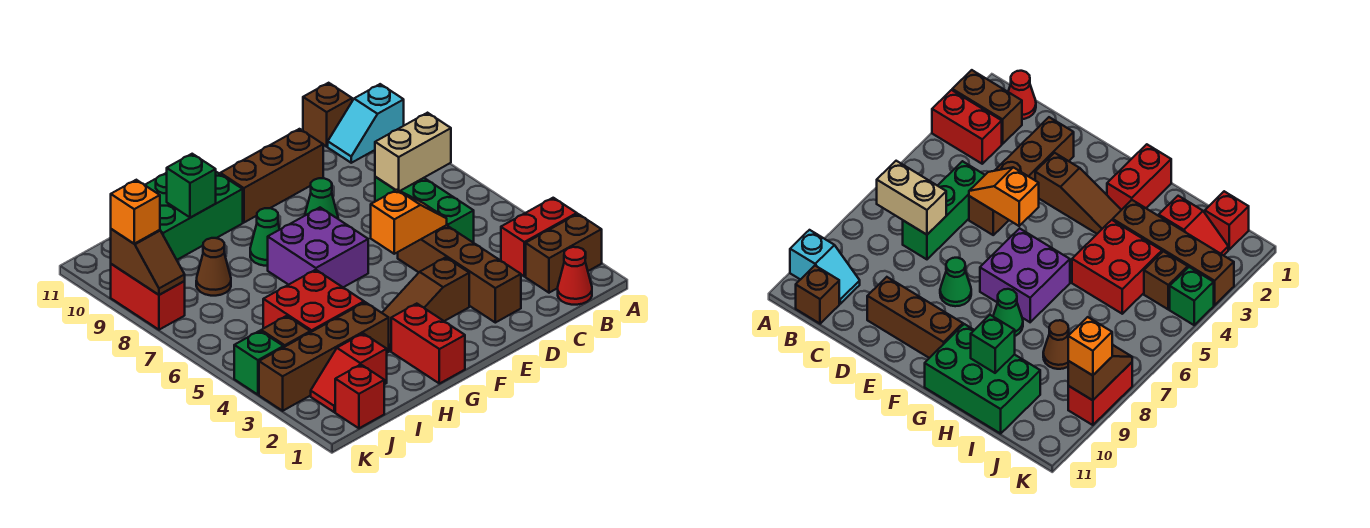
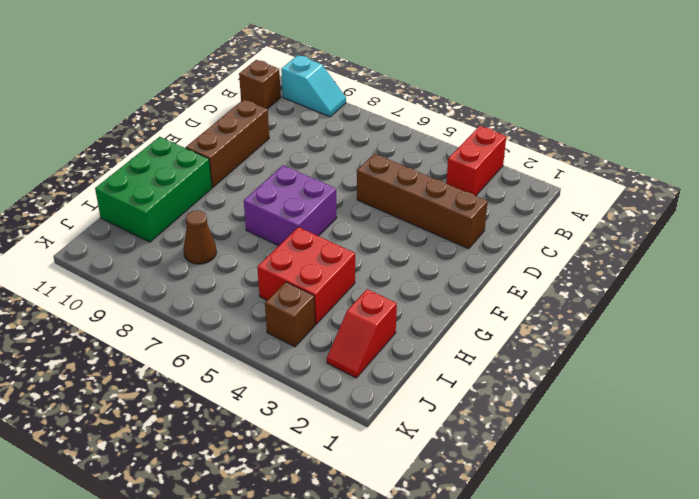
cyan 1x2 slope [281,55,346,117] -> cyan 1x2 slope turned to [328,84,404,163]
none -> brown 1x2 brick [526,214,602,293]
none -> red 1x1 cone [558,247,592,305]
none -> green 1x3 brick [375,177,474,243]

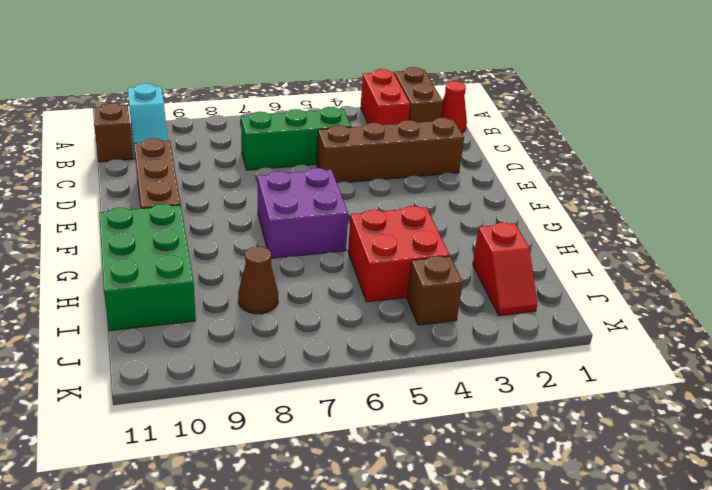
none -> brown 1x3 slope [382,257,469,351]
none -> green 1x1 cone [305,178,338,219]
none -> red 1x2 brick [391,304,465,384]

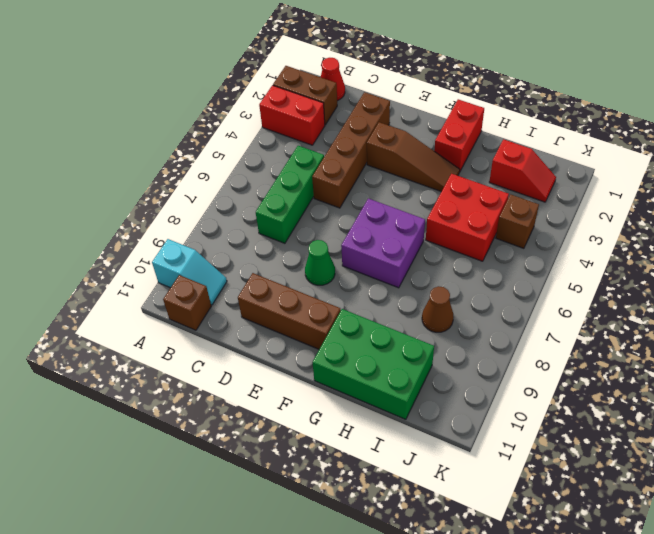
none -> green 1x1 cone [250,208,280,266]
none -> brown 1x4 brick [259,302,389,411]
none -> red 1x1 brick [335,365,384,428]

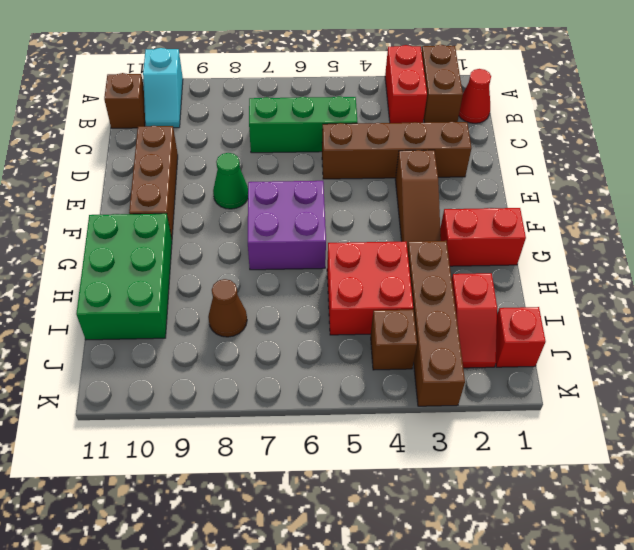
none -> green 1x1 cone [250,208,280,266]
none -> green 1x1 brick [234,331,283,395]
none -> red 1x2 brick [111,264,185,330]

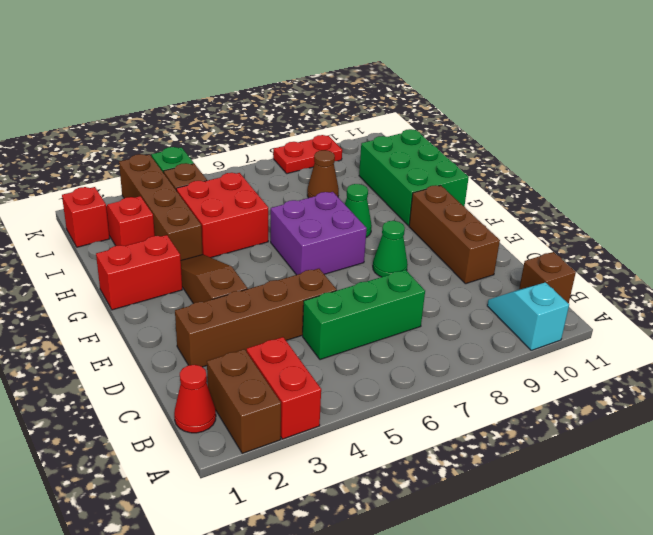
red 1x2 plate [273,135,342,174] -> red 1x2 brick [111,264,185,330]
none -> tan 1x2 brick [375,113,451,191]
none -> orange 1x2 slope [371,190,447,254]
none -> green 1x1 brick [167,154,216,218]

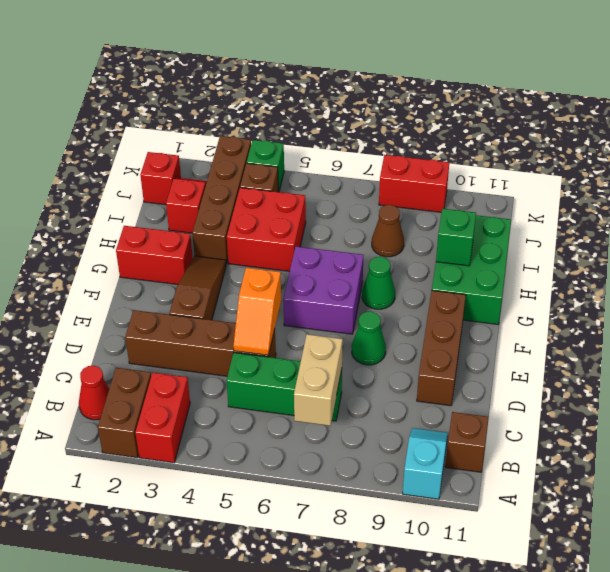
none -> brown 1x2 slope [111,229,185,295]
none -> orange 1x1 brick [111,180,160,244]

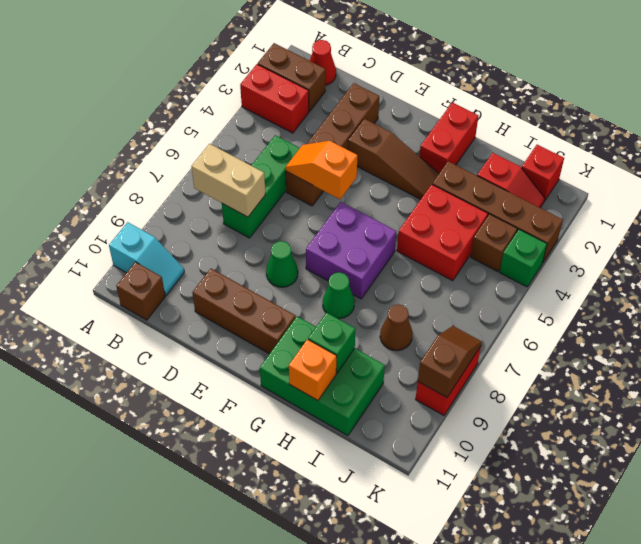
orange 1x1 brick [289,339,337,400] -> orange 1x1 brick moved to [111,180,160,244]

